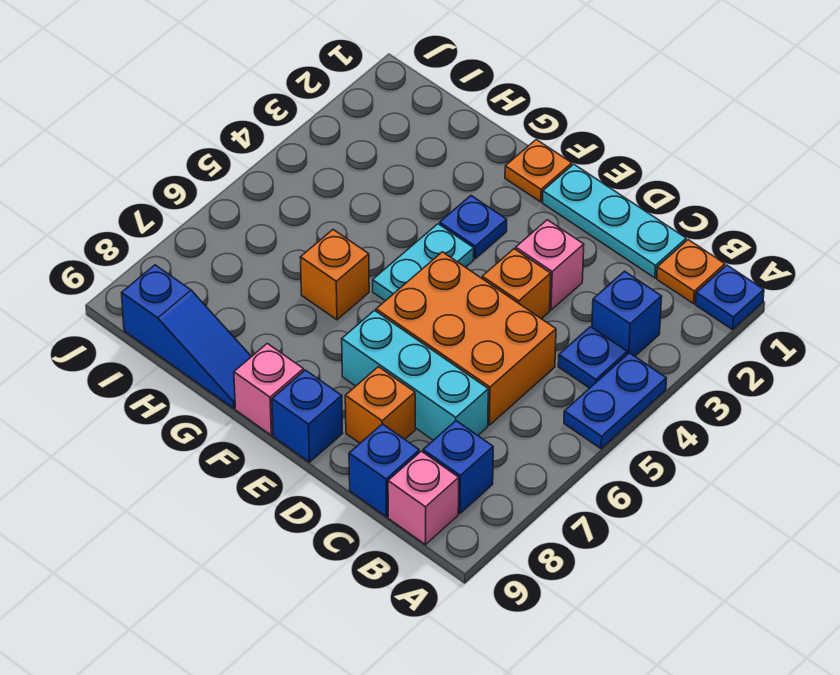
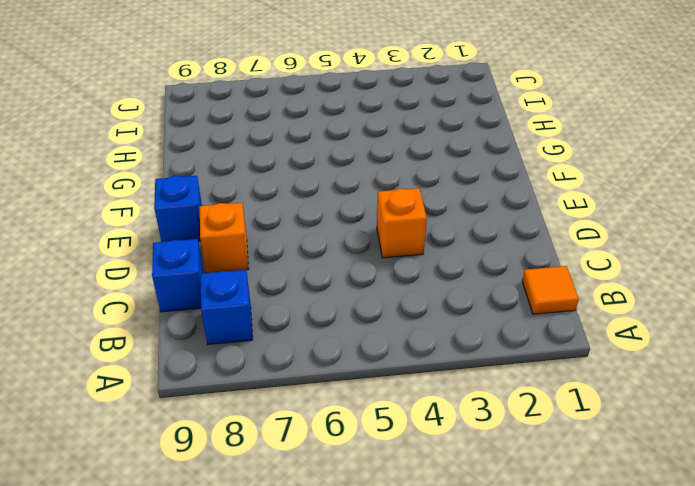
orange 1x1 tile [522,266,579,314] -> orange 1x1 plate [657,240,725,304]
none -> blue 1x1 plate [695,265,764,330]
none -> blue 1x2 plate [564,353,667,449]
none -> blue 1x1 brick [592,271,662,356]

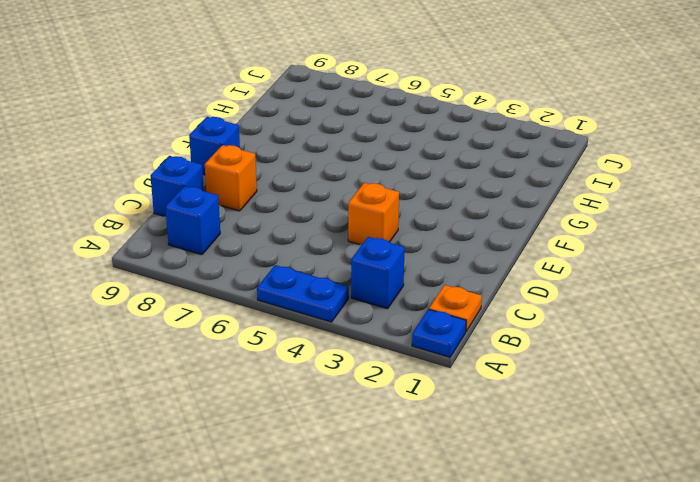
none -> blue 1x1 plate [558,327,627,388]
none -> pink 1x1 brick [388,451,459,545]
none -> cyan 1x3 plate [543,164,686,278]

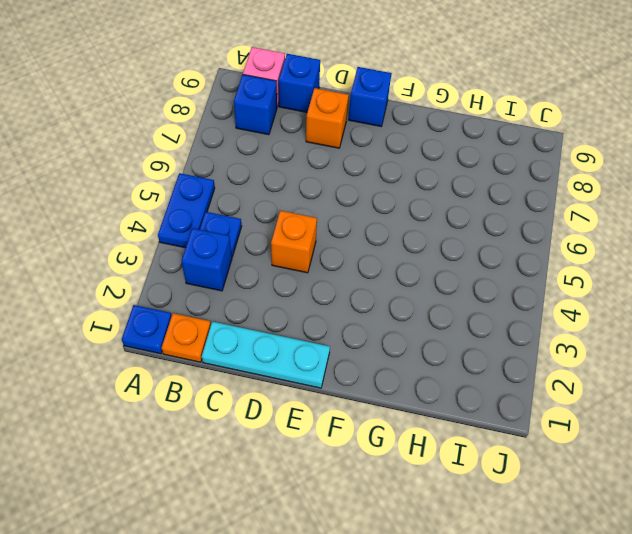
none -> orange 2x3 brick [376,252,556,425]
none -> cyan 1x3 brick [342,311,488,440]
none -> pink 1x1 brick [516,220,584,310]

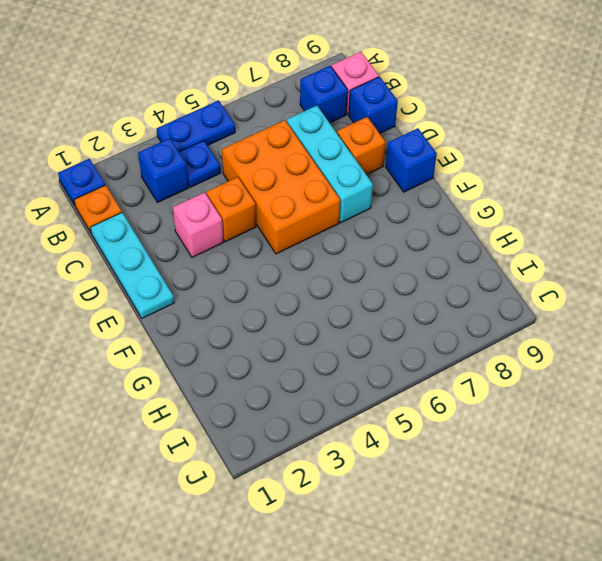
none -> orange 1x1 plate [505,140,572,202]
none -> blue 1x1 plate [439,196,507,259]
none -> cyan 1x2 plate [373,224,474,301]

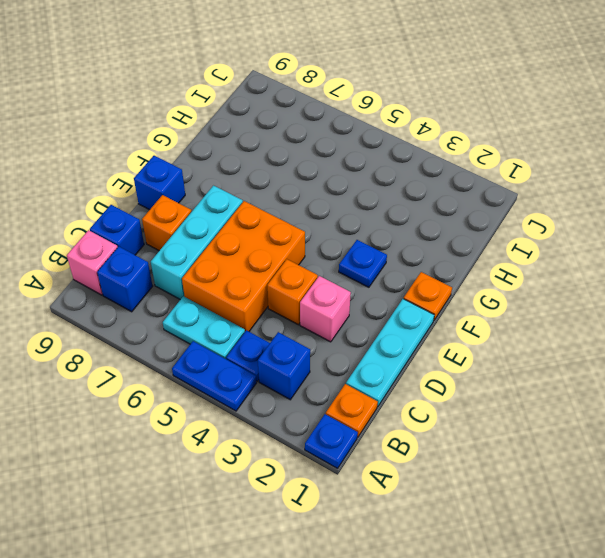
cyan 1x2 plate [163,296,245,359] -> cyan 1x2 plate moved to [373,224,474,301]
none -> pink 1x1 brick [234,343,304,435]
none -> orange 1x1 brick [300,230,369,320]
none -> blue 1x3 slope [122,265,251,408]

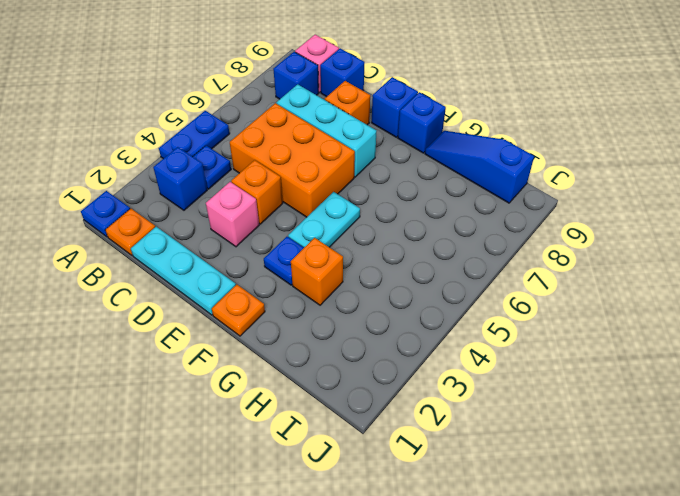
blue 1x1 brick [398,92,446,153] -> pink 1x1 brick [234,343,304,435]
orange 1x1 brick [291,238,343,305] -> orange 1x1 brick moved to [300,230,369,320]

